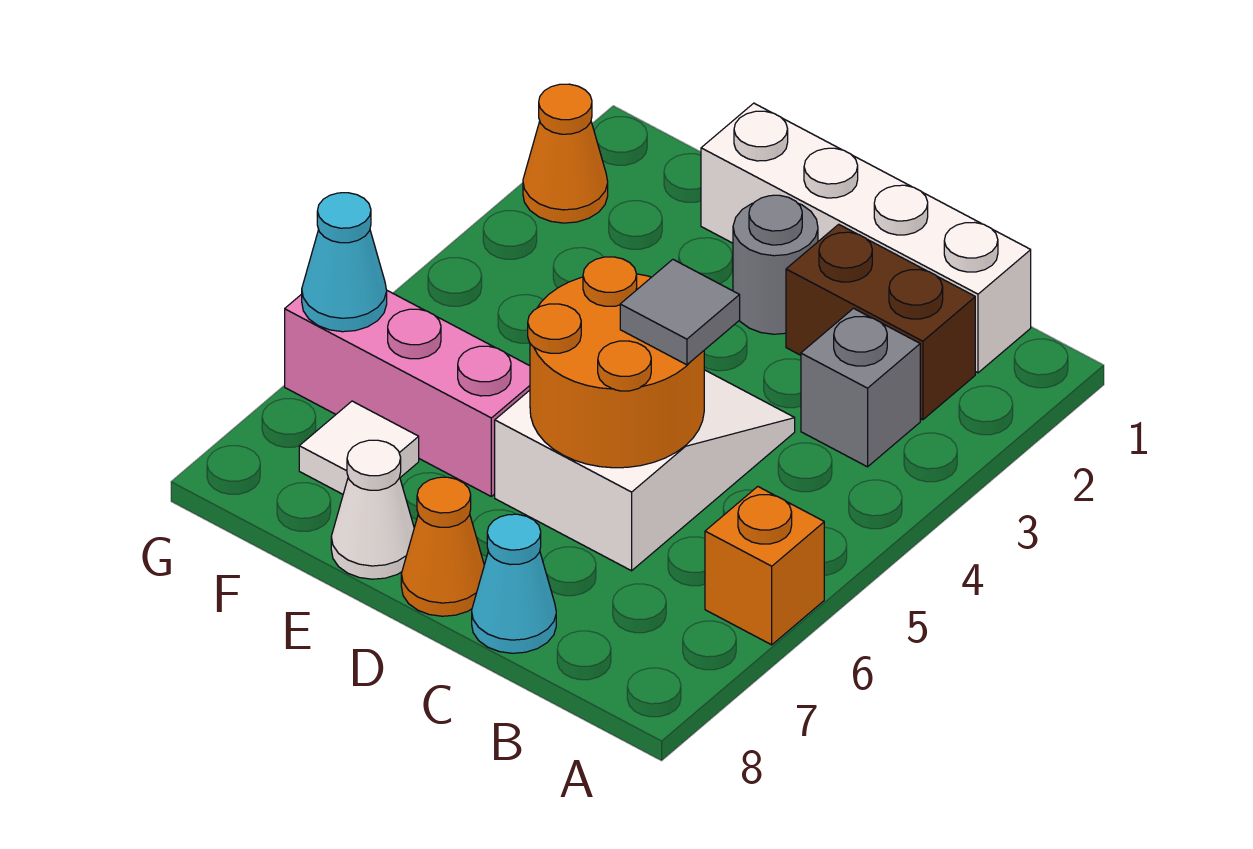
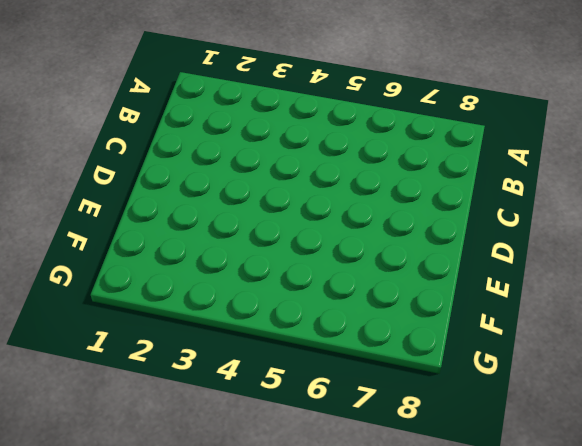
none -> orange 1x1 brick [705,487,824,645]
none -> white 1x4 brick [701,103,1031,373]
none -> brown 1x2 brick [786,224,975,420]

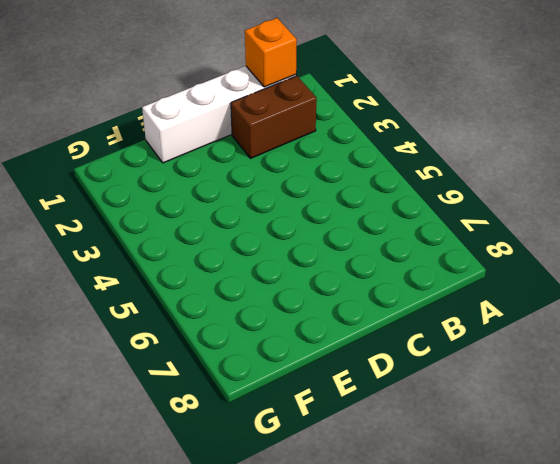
orange 1x1 brick [245,18,297,87] -> orange 1x1 brick moved to [705,487,824,645]
none -> grey 1x1 brick [801,308,920,467]
none -> white 2x3 slope [495,370,795,571]
none -> cyan 1x1 cone [472,514,556,653]

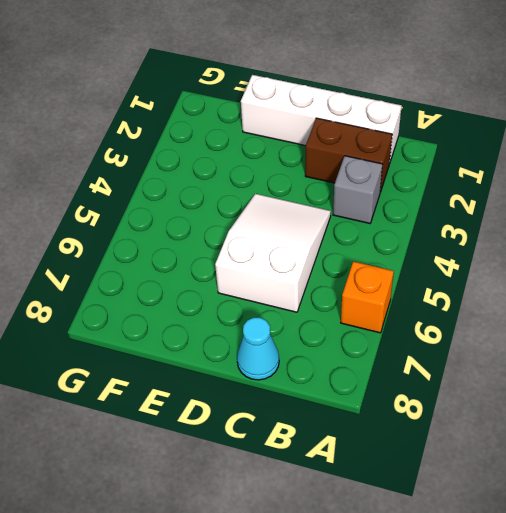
none -> grey 1x1 round brick [733,195,818,334]
none -> orange 1x1 cone [401,477,484,616]
none -> pink 1x3 brick [285,291,530,496]

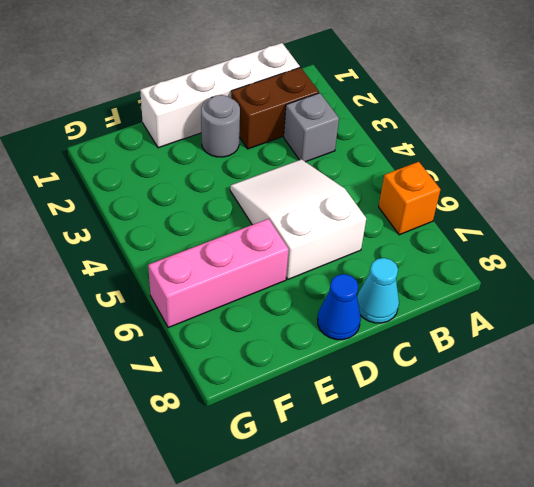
blue 1x1 cone [318,274,361,340] -> orange 1x1 cone [401,477,484,616]
none -> white 1x1 cone [331,440,414,579]
none -> white 1x1 tile [299,401,419,494]
none -> orange 1x1 cone [523,84,608,223]

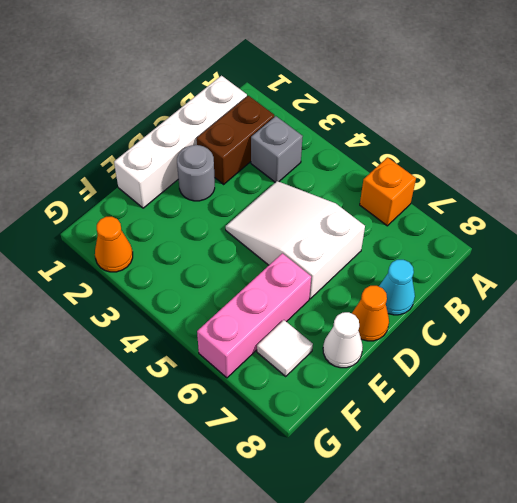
none -> orange 2x2 round brick [528,257,704,468]
none -> cyan 1x1 cone [302,193,387,332]
none -> grey 1x1 tile [620,260,740,365]

